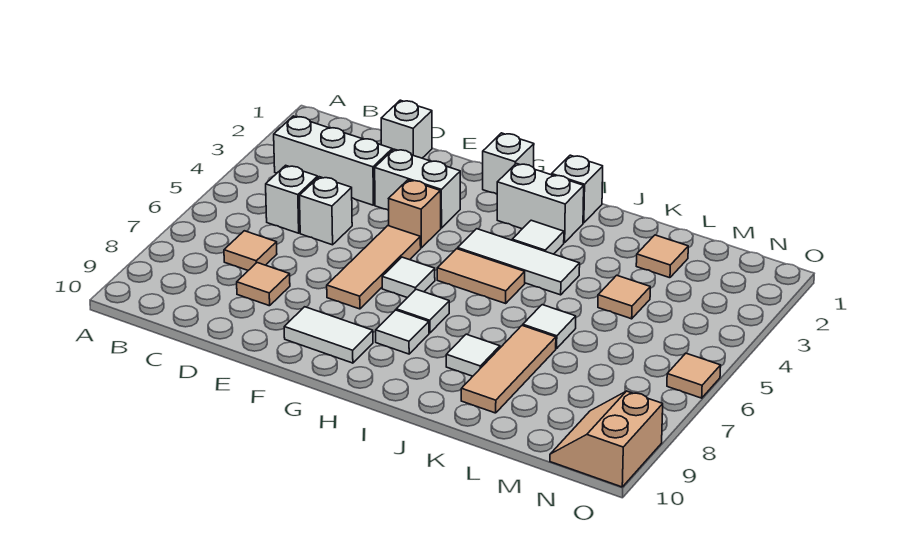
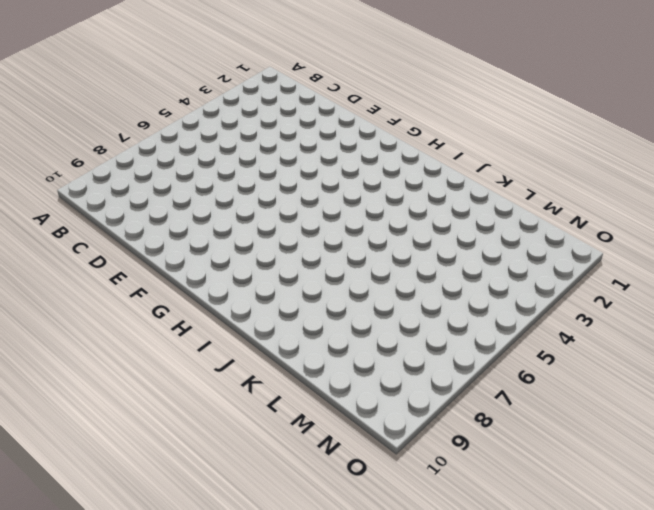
none -> white 1x3 brick [274,116,392,205]
none -> white 1x1 brick [266,165,318,233]
none -> tan 1x1 tile [224,231,277,270]

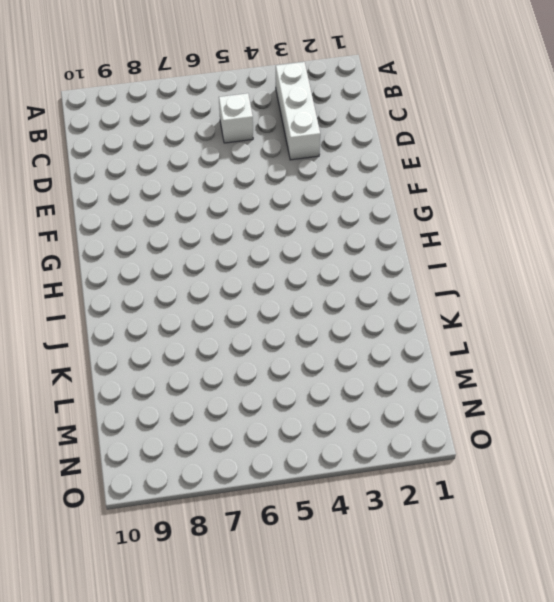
none -> tan 1x1 tile [224,231,277,270]
none -> white 1x1 brick [381,100,432,158]
none -> white 1x1 brick [300,177,352,245]

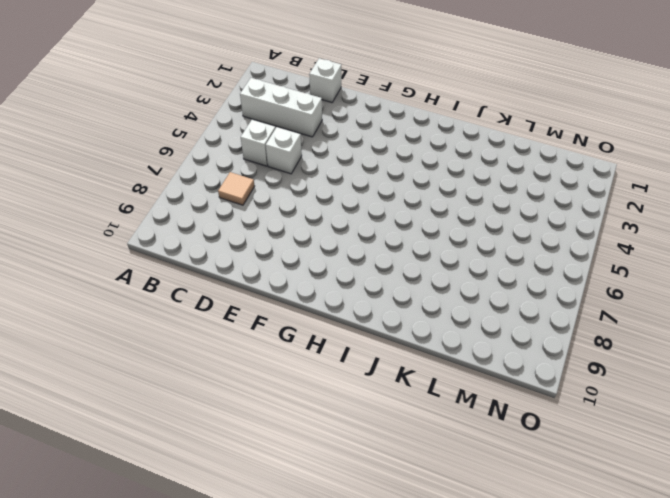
none -> tan 1x1 tile [237,263,290,306]
none -> white 1x2 brick [375,149,460,228]
none -> tan 1x1 brick [389,180,441,248]

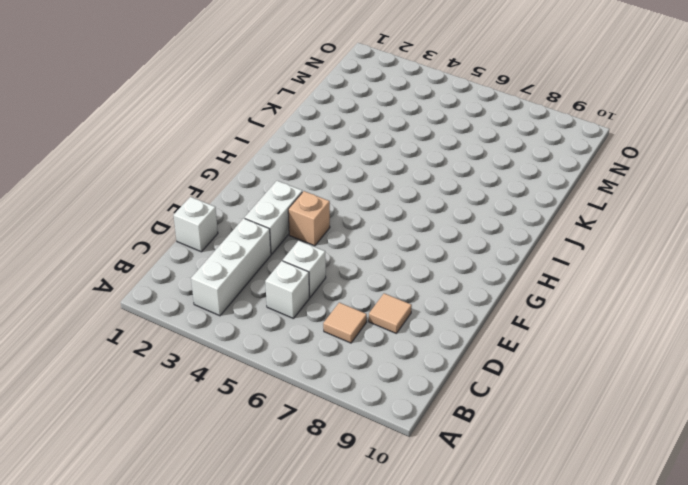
none -> tan 1x3 tile [327,226,421,309]
none -> white 1x2 tile [284,307,373,363]
none -> white 1x1 brick [483,133,534,194]

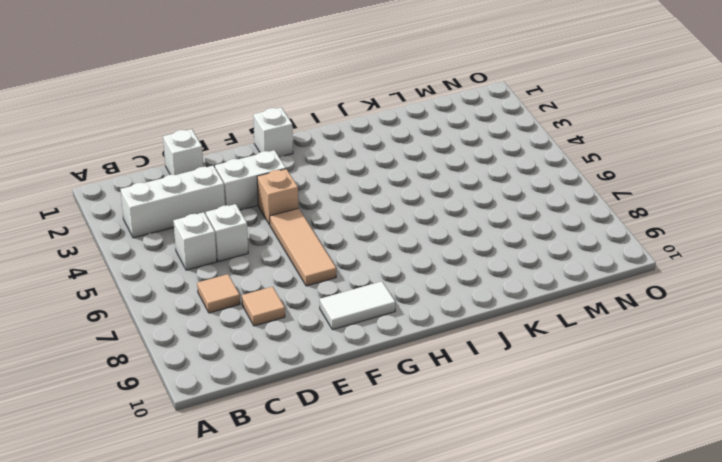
none -> white 1x1 tile [382,257,435,298]
none -> white 1x2 brick [497,163,584,243]
none -> white 1x3 tile [458,229,580,295]

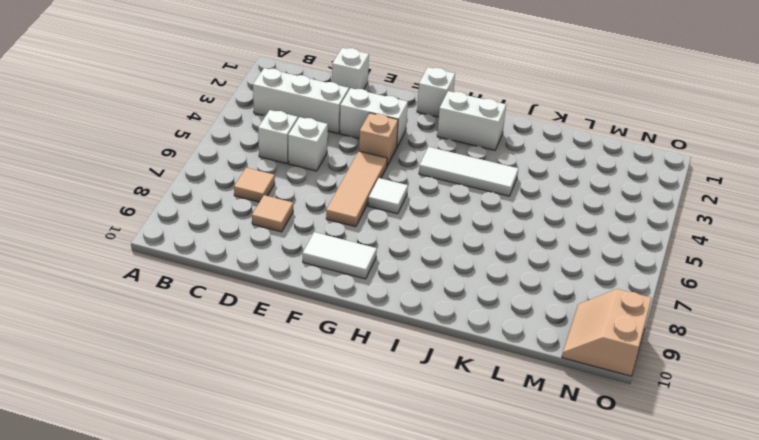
none -> tan 1x2 tile [437,249,525,303]
none -> white 1x1 tile [396,289,449,333]
none -> white 1x1 tile [376,310,429,354]

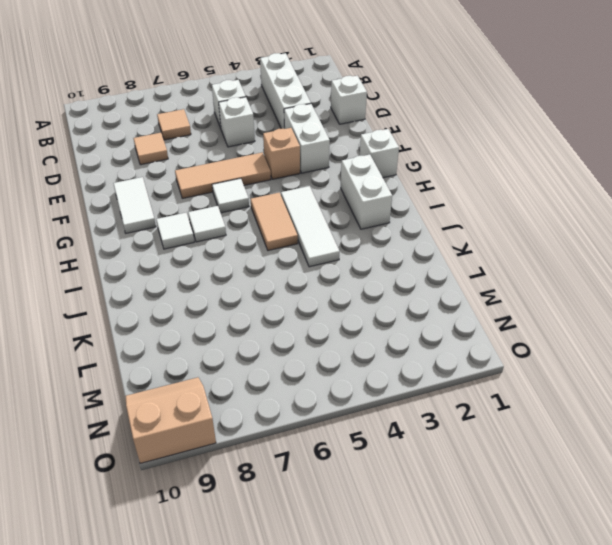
none -> white 1x1 brick [552,155,603,223]
none -> white 1x1 tile [512,220,564,254]
none -> white 1x1 tile [446,334,500,376]

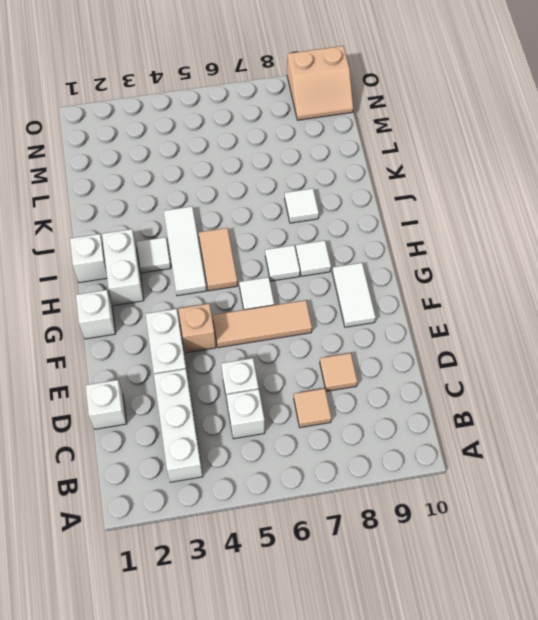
none -> white 1x1 tile [523,305,576,349]
none -> tan 1x3 tile [461,326,556,413]
none -> tan 1x1 tile [636,235,688,278]

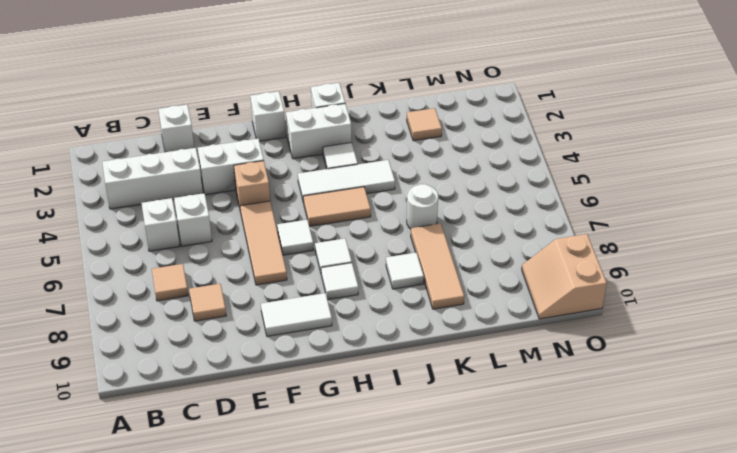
white 1x1 round brick [407,184,438,229] -> white 1x1 tile [523,305,576,349]
none -> tan 1x1 tile [598,275,650,319]
none -> tan 1x1 tile [667,353,721,398]

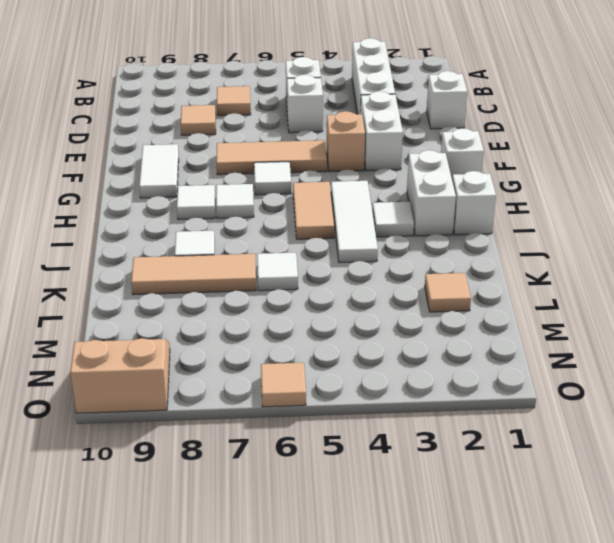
none -> tan 1x1 tile [598,275,650,319]

